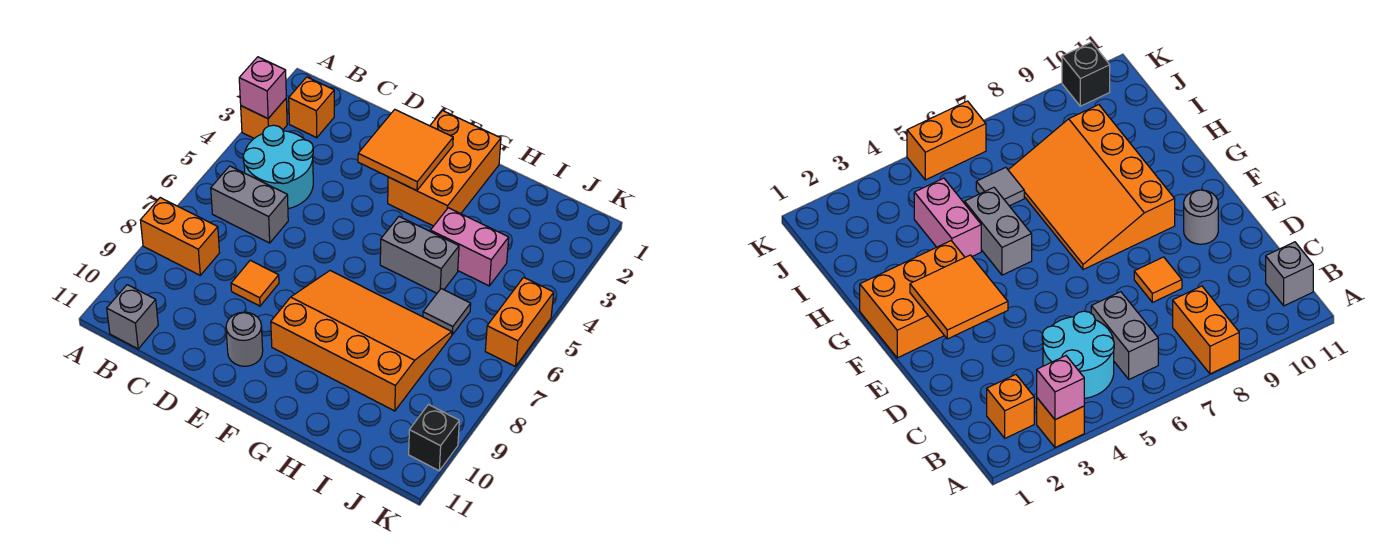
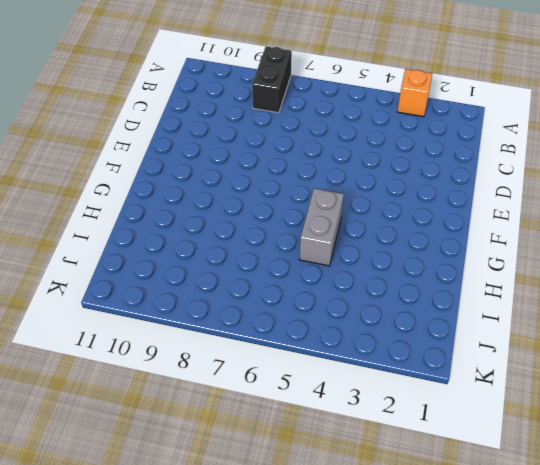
black 1x2 brick [252,46,292,113] -> orange 1x2 brick [140,198,219,275]
none -> orange 1x1 brick [289,77,334,138]
none -> cyan 2x2 round brick [243,125,313,209]
none -> grey 1x2 brick [211,166,288,243]

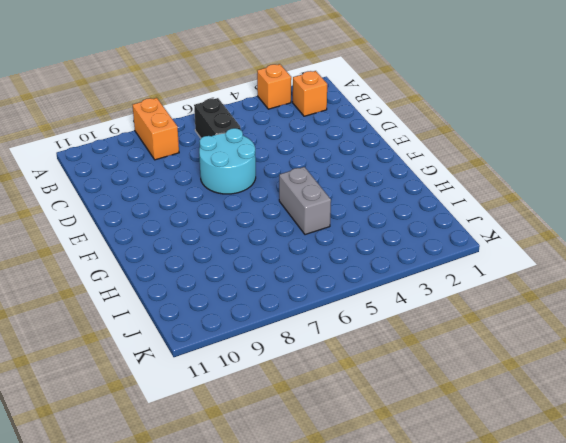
black 1x2 brick [194,98,241,138] -> grey 1x2 brick [211,166,288,243]
cyan 2x2 round brick [199,128,256,194] -> cyan 2x2 round brick moved to [243,125,313,209]
none -> grey 1x1 brick [107,285,158,349]
none -> orange 1x1 tile [231,260,279,306]
none -> grey 1x1 round brick [226,312,263,366]

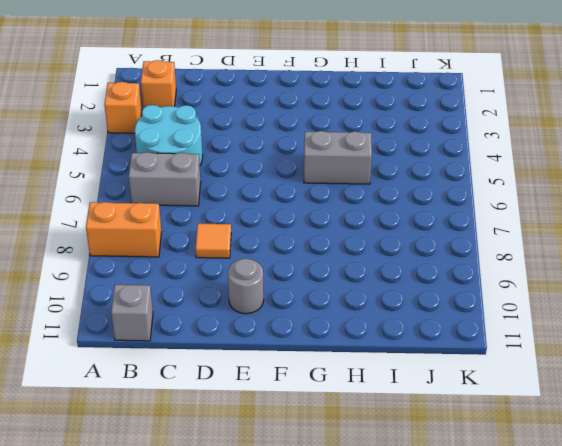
none -> orange 2x3 brick [388,111,501,226]
none -> orange 3x4 slope [271,271,452,411]
none -> pink 1x2 brick [430,208,509,286]

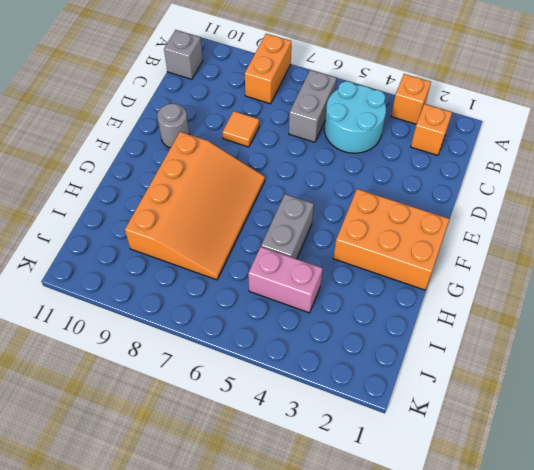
pink 1x2 brick [248,247,323,313] -> pink 1x2 brick turned to [430,208,509,286]
none -> grey 1x1 tile [423,289,471,335]
none -> orange 1x2 brick [485,277,554,367]
none -> black 1x1 brick [409,405,459,471]

